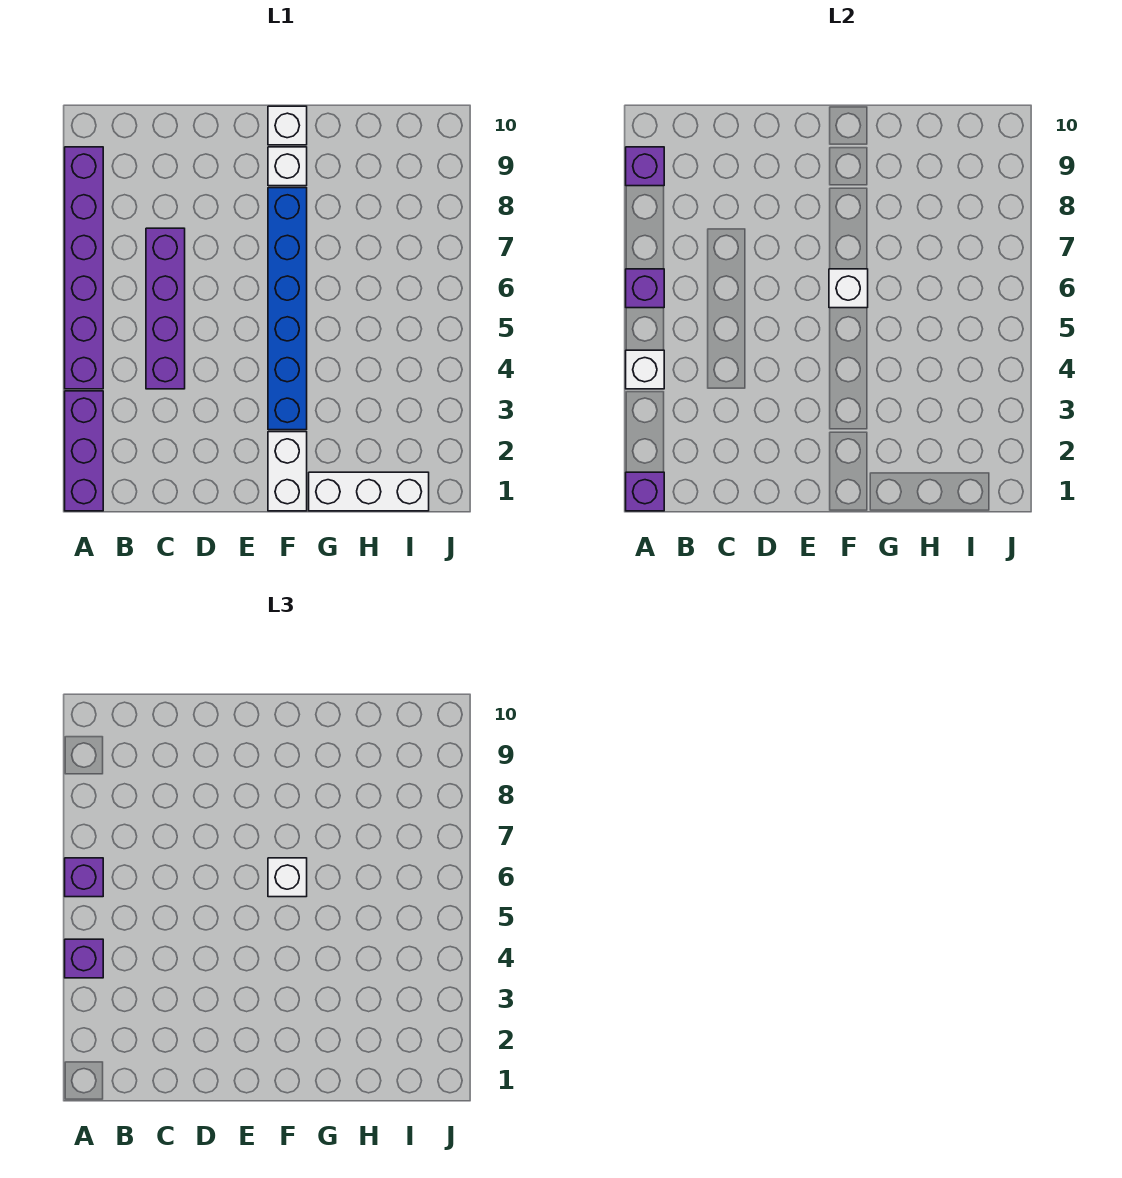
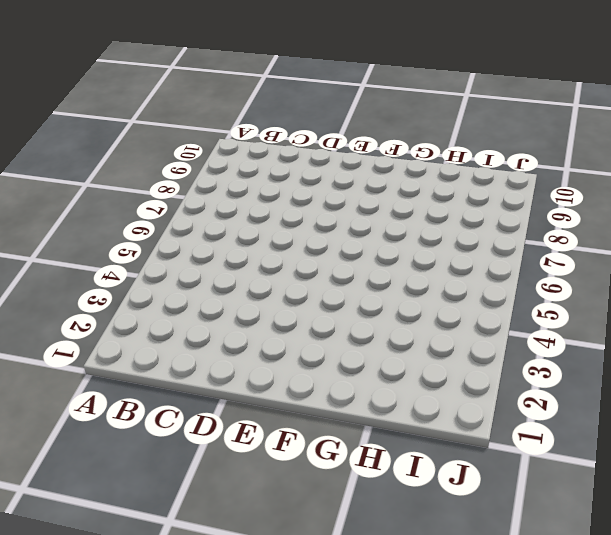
none -> purple 1x3 brick [65,391,103,511]
none -> purple 1x6 brick [65,147,103,389]
none -> purple 1x4 brick [146,228,185,389]

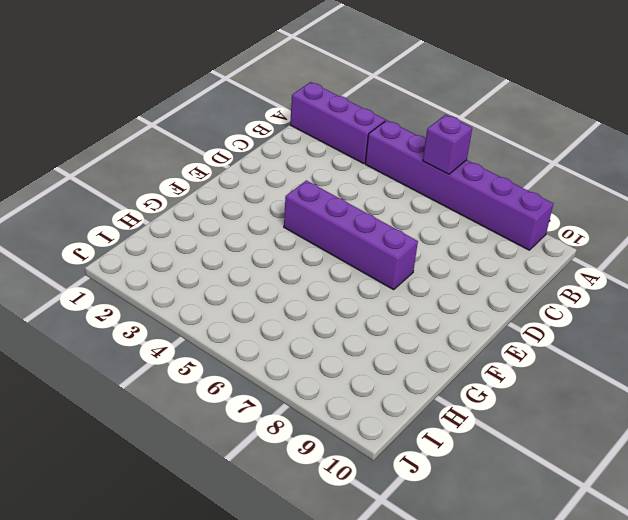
purple 1x4 brick [284,180,418,290] -> purple 1x4 brick moved to [146,228,185,389]
none -> white 1x2 brick [268,432,307,511]
none -> blue 1x6 brick [268,188,307,430]
none -> white 1x1 brick [268,147,307,186]

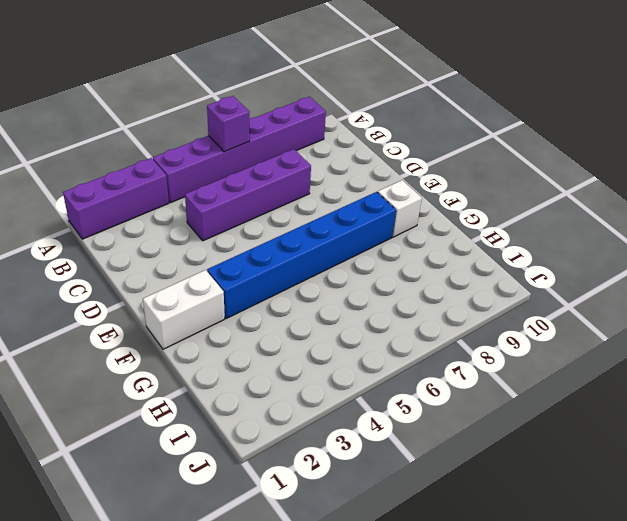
none -> white 1x1 brick [268,106,307,145]
none -> white 1x3 brick [309,472,429,511]
none -> purple 1x1 brick [626,472,664,511]

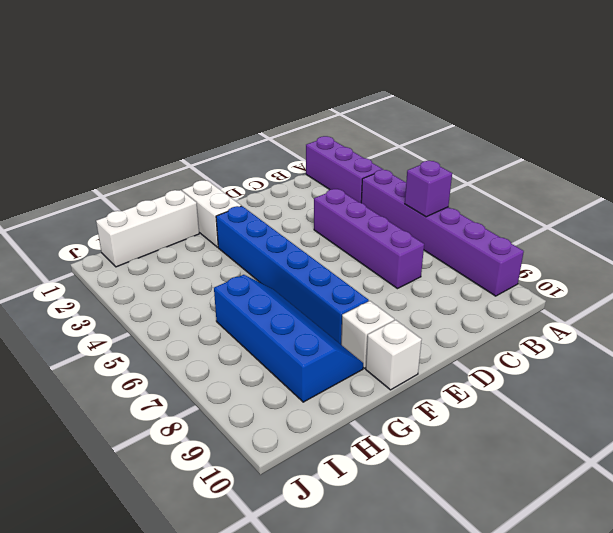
blue 2x4 slope [214,275,363,402] -> none
none -> purple 1x1 brick [626,472,664,511]
none -> white 1x1 brick [626,350,664,389]
none -> purple 1x1 brick [626,147,664,186]

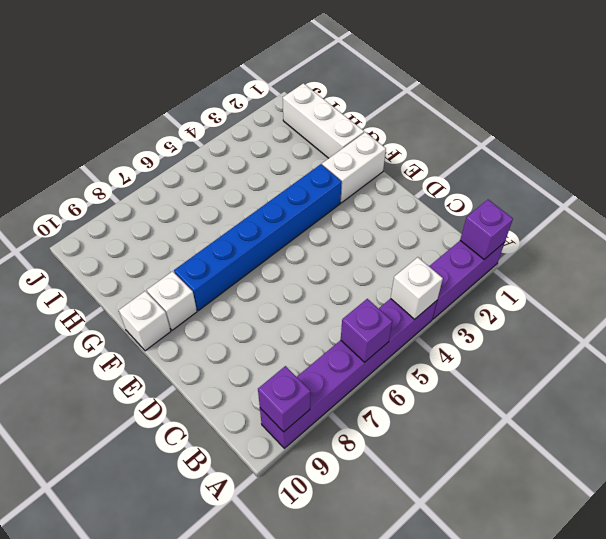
none -> purple 1x4 brick [146,228,185,389]
none -> white 1x1 brick [829,269,868,308]
none -> purple 1x1 brick [65,939,103,978]

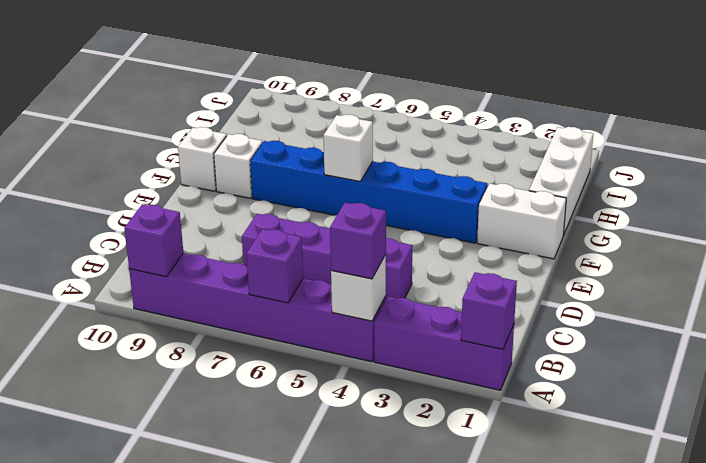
none -> purple 1x1 brick [65,858,103,897]
none -> white 1x1 brick [268,858,307,897]

